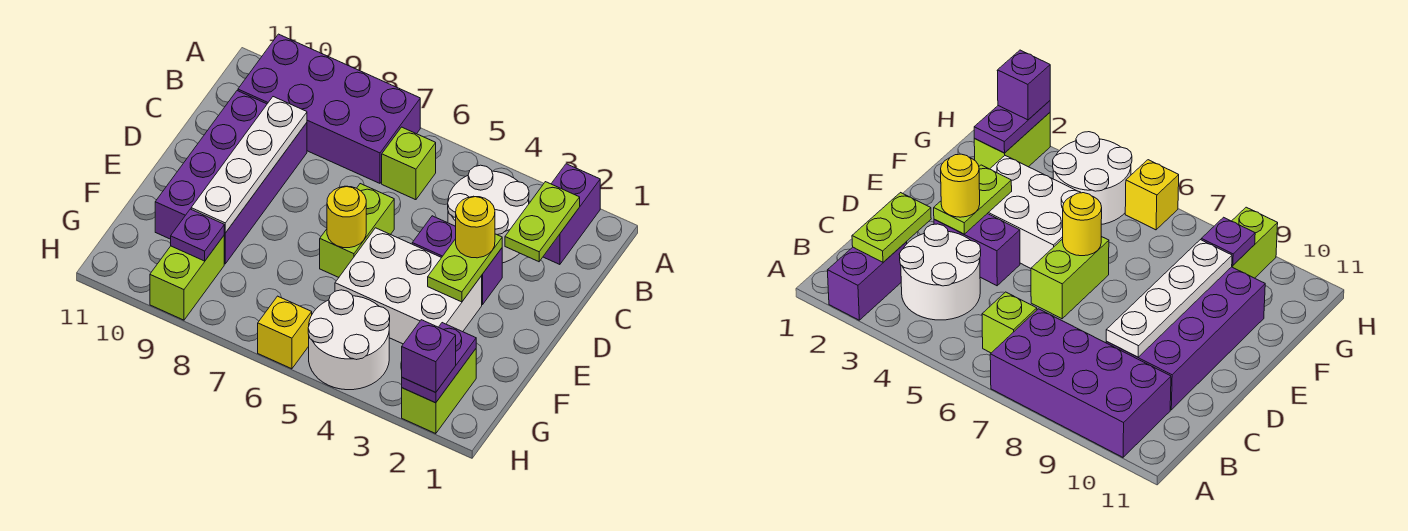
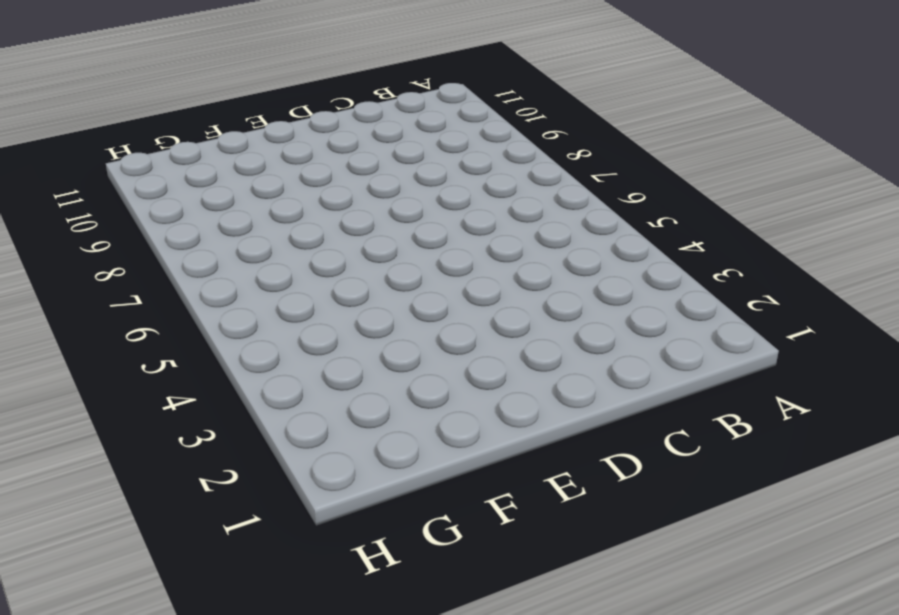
none -> purple 1x2 brick [543,164,600,265]
none -> purple 2x4 brick [238,34,420,183]
none -> white 2x2 round brick [448,165,529,263]

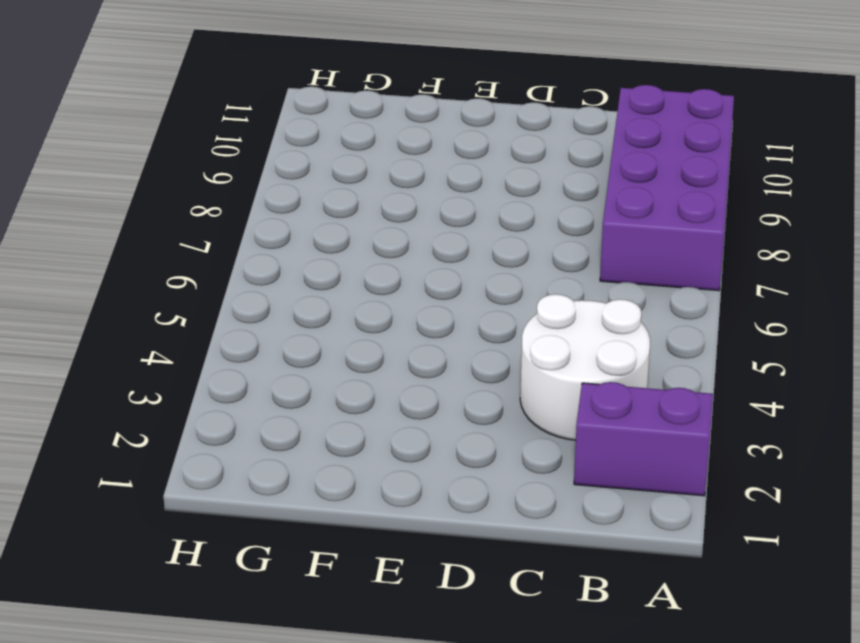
none -> lime 1x1 brick [382,127,436,200]
none -> purple 2x4 brick [155,91,307,264]
none -> purple 1x2 brick [412,216,502,305]

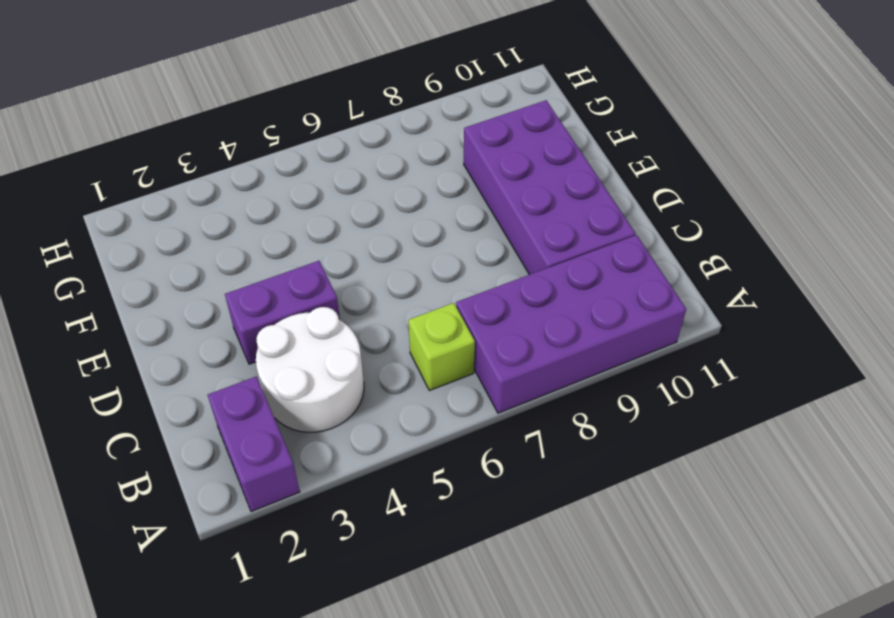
none -> lime 1x2 brick [320,184,394,277]
none -> white 2x3 brick [335,228,482,344]
none -> lime 1x2 brick [402,349,476,434]

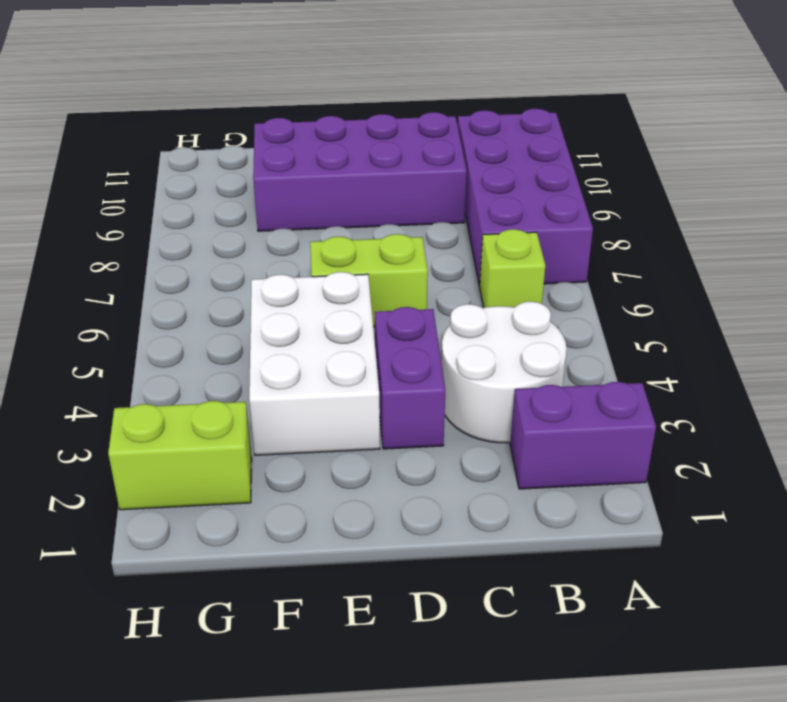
none -> white 2x2 round brick [308,290,390,390]
none -> lime 1x2 brick [150,236,224,320]
none -> yellow 1x1 brick [258,296,312,369]

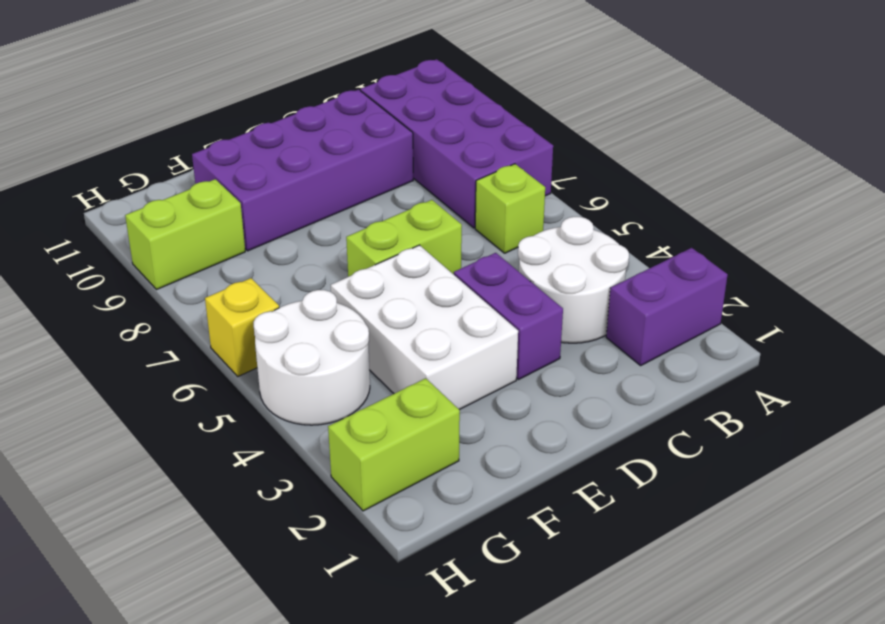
none -> lime 1x2 plate [505,182,580,262]
none -> white 1x4 plate [191,97,307,233]
none -> lime 1x2 plate [428,234,502,302]

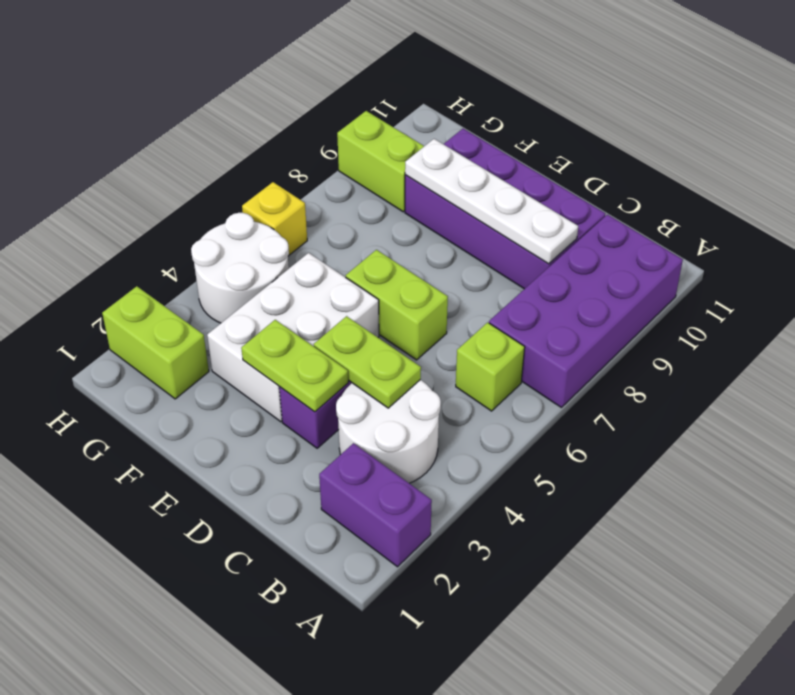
lime 1x2 plate [314,316,421,408] -> lime 1x2 plate moved to [505,182,580,262]
none -> yellow 1x1 round brick [327,186,366,248]
none -> purple 1x2 plate [402,323,476,403]
none -> purple 1x1 plate [171,209,224,261]

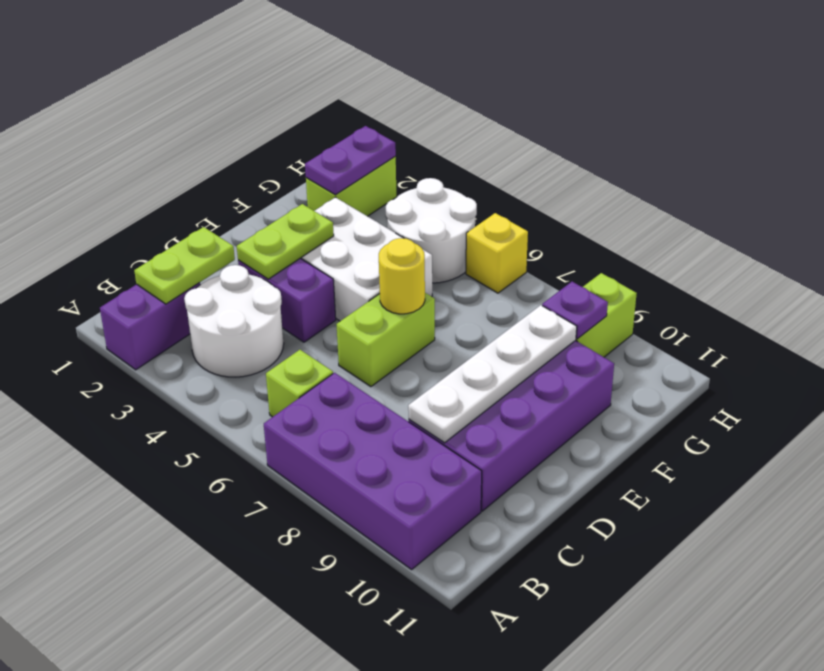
none -> yellow 1x1 round brick [456,196,495,258]
none -> purple 1x1 brick [402,320,456,393]

